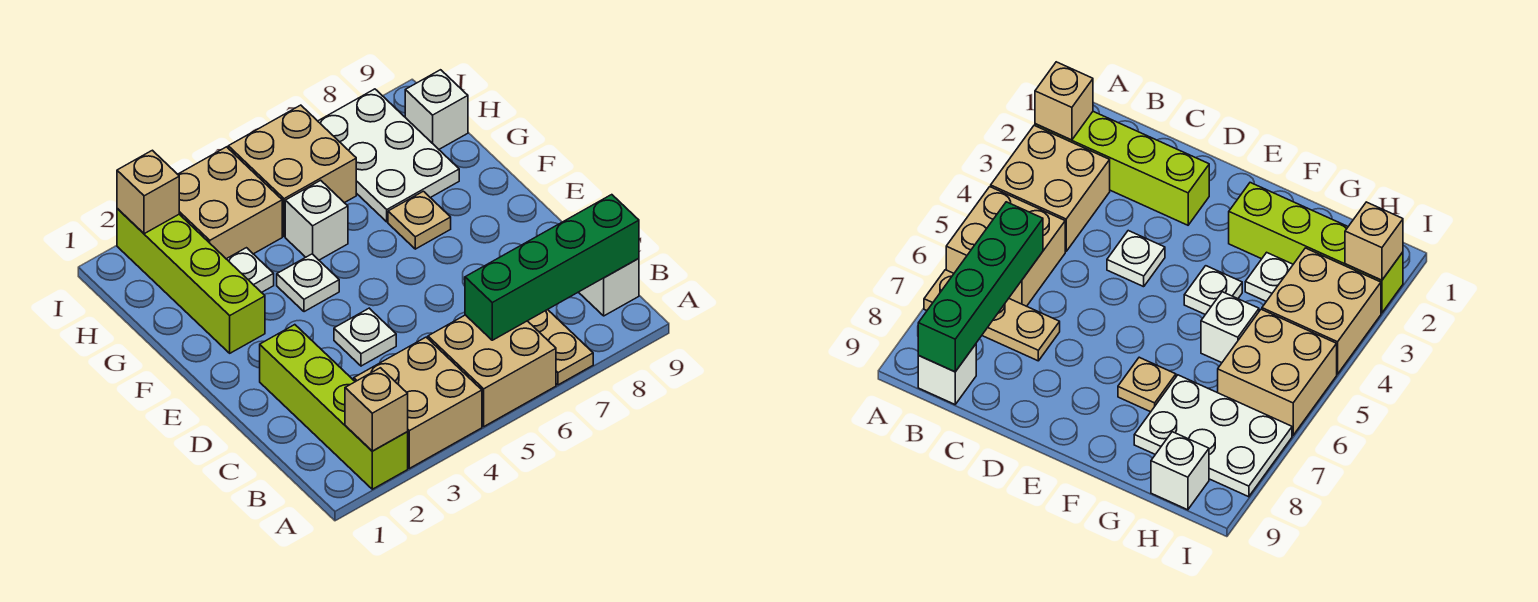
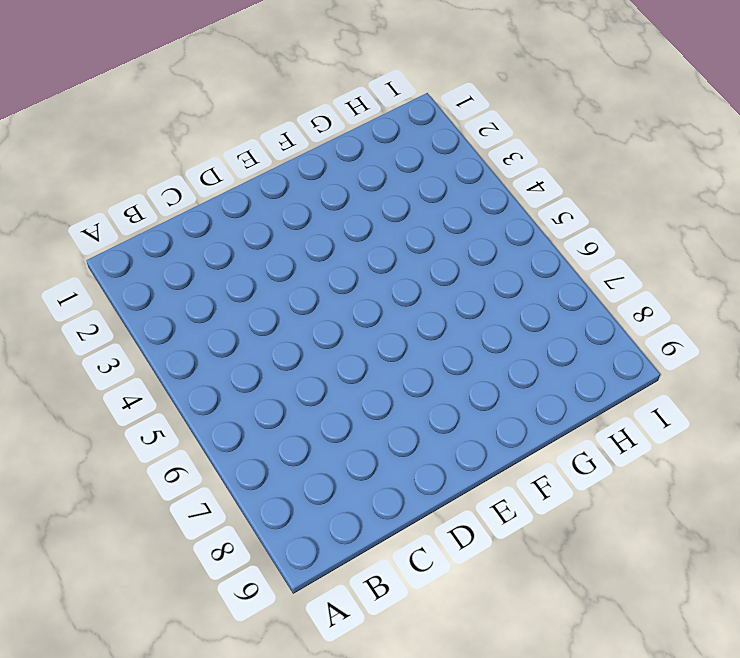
none -> lime 1x4 brick [260,325,408,489]
none -> tan 2x2 brick [354,337,482,468]
none -> tan 2x2 brick [428,315,556,426]

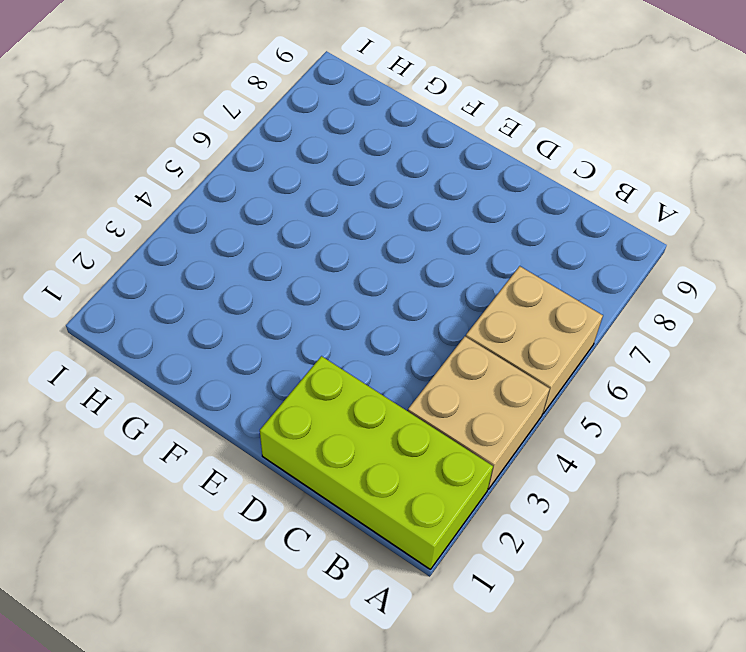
lime 2x4 brick [260,356,493,569] -> lime 1x4 brick [260,325,408,489]
none -> tan 1x3 plate [528,310,593,385]
none -> white 1x1 brick [579,259,639,316]
none -> white 1x1 plate [334,308,396,366]

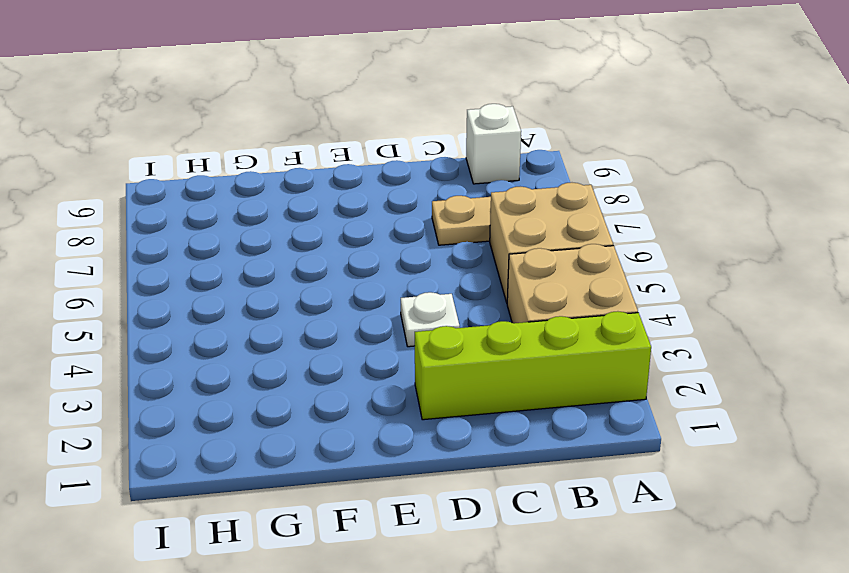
none -> lime 1x4 brick [117,208,265,353]
none -> white 1x1 plate [277,254,339,312]
none -> tan 1x1 plate [388,191,451,249]

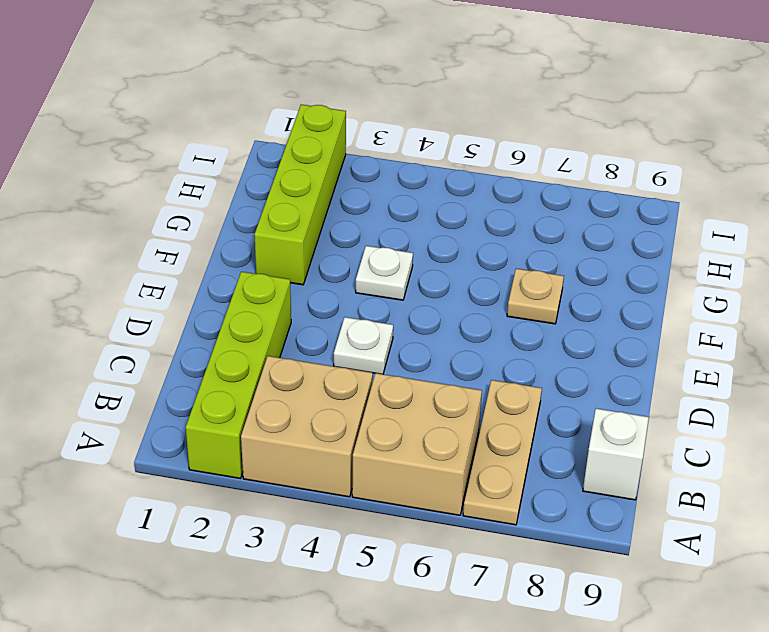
none -> white 1x1 plate [227,248,274,293]
none -> white 1x1 brick [285,180,348,260]
none -> white 2x3 plate [318,89,459,222]

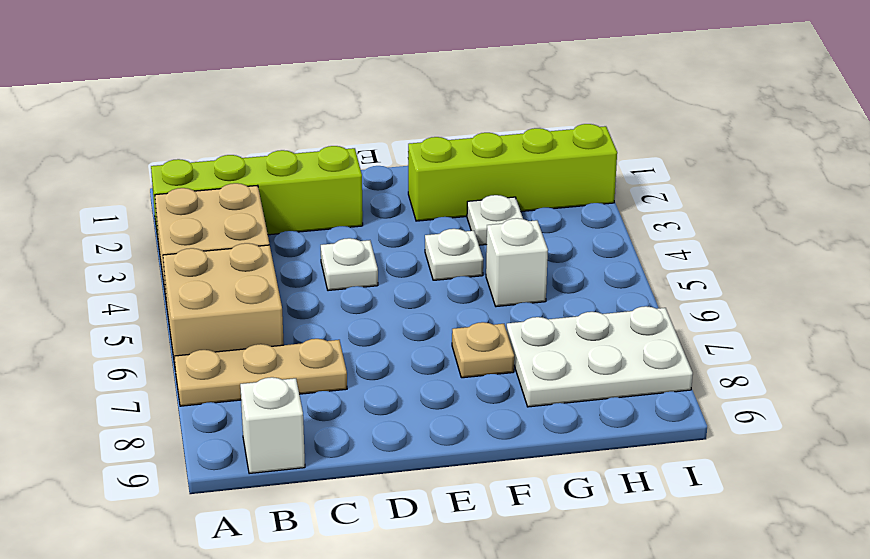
none -> tan 2x2 brick [178,147,282,259]
none -> tan 2x2 brick [228,105,356,236]
none -> white 1x1 brick [405,70,468,149]

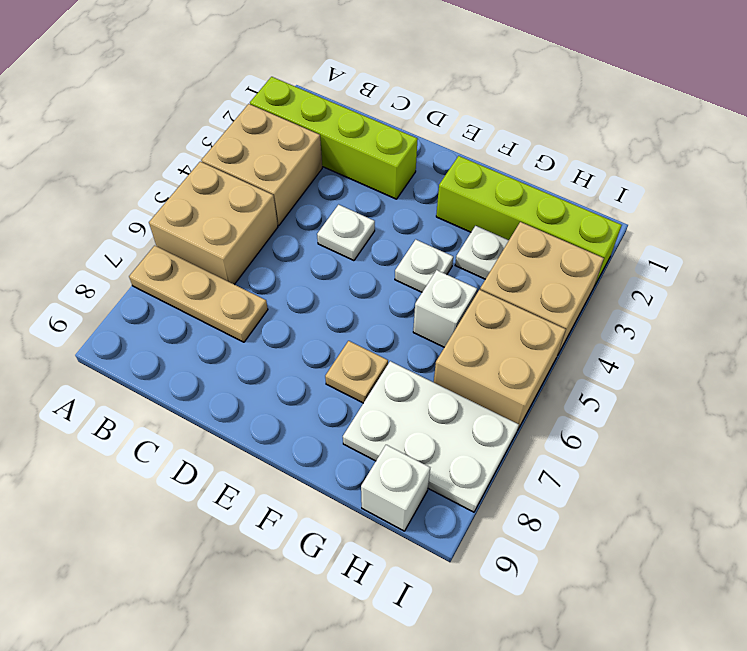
none -> white 1x1 brick [579,259,639,316]
none -> tan 1x1 brick [345,368,408,451]
none -> green 1x4 brick [465,195,639,340]

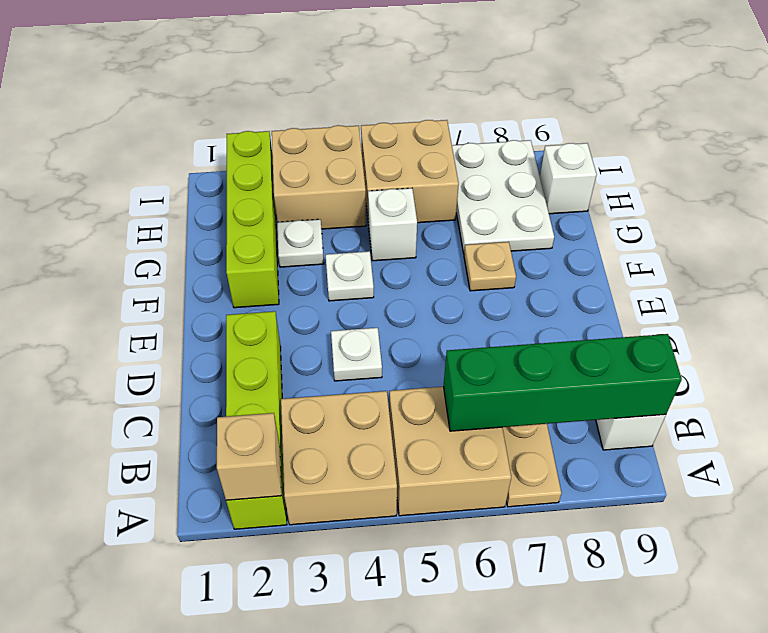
none -> tan 1x1 brick [117,150,179,234]

